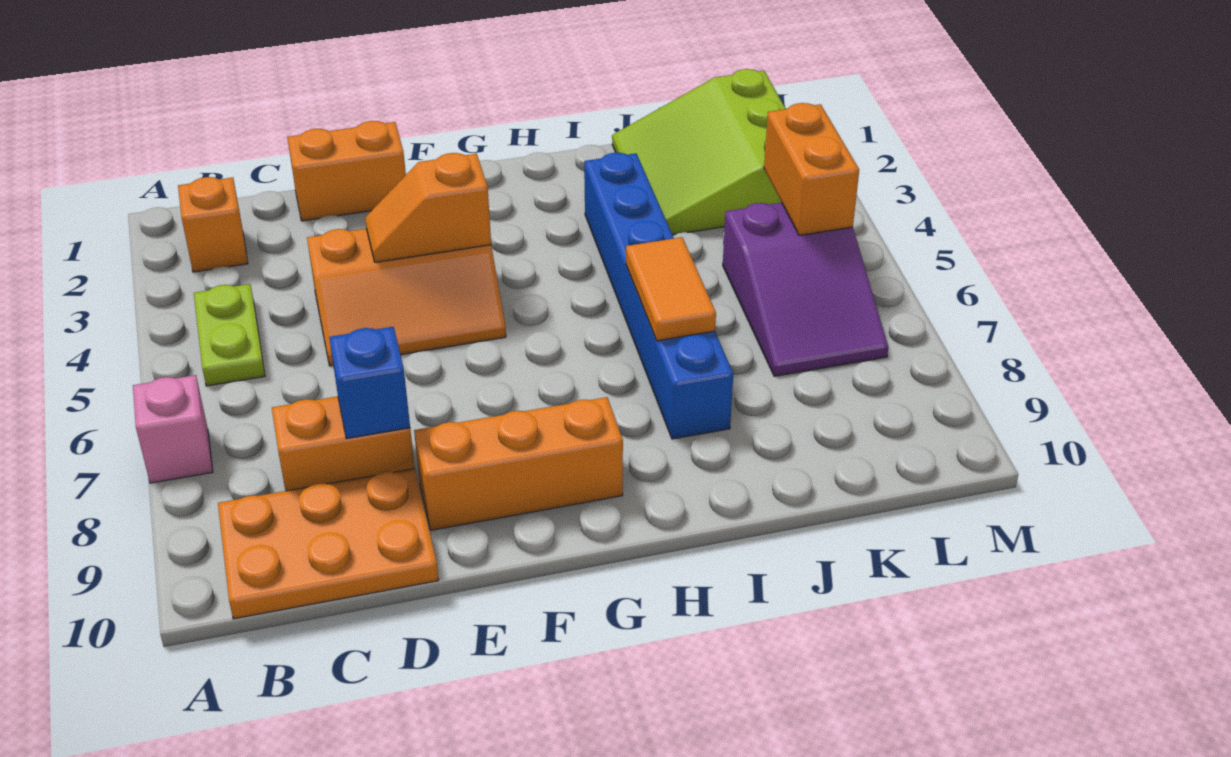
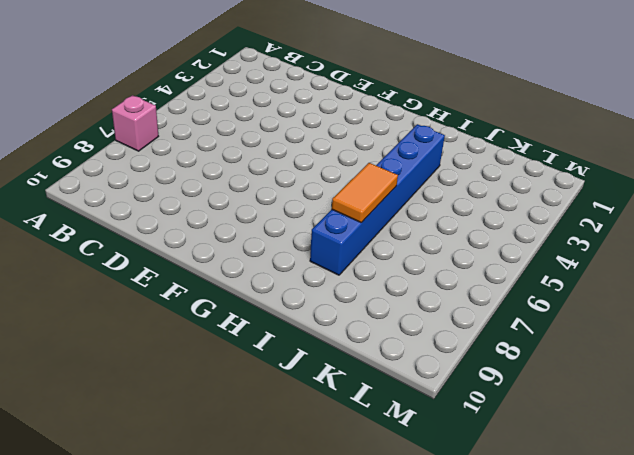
none -> orange 1x1 brick [178,177,248,272]
none -> lime 1x2 plate [194,284,265,386]
none -> orange 2x3 plate [218,469,439,619]

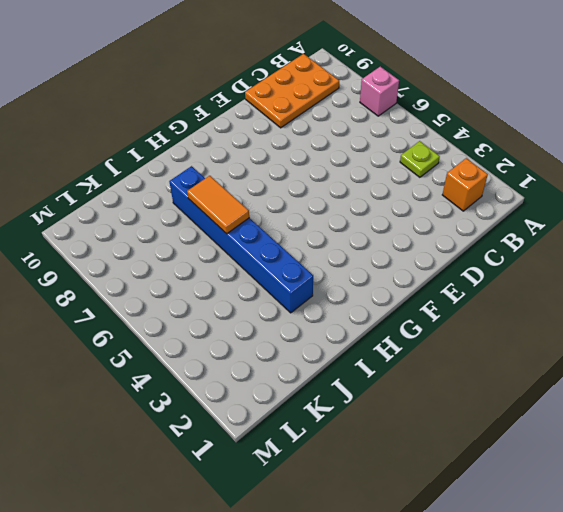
lime 1x1 plate [400,141,440,177] -> lime 1x2 plate [194,284,265,386]
none -> orange 1x2 brick [272,396,415,491]
none -> orange 1x2 brick [287,121,406,221]
none -> orange 2x3 slope [307,229,506,366]

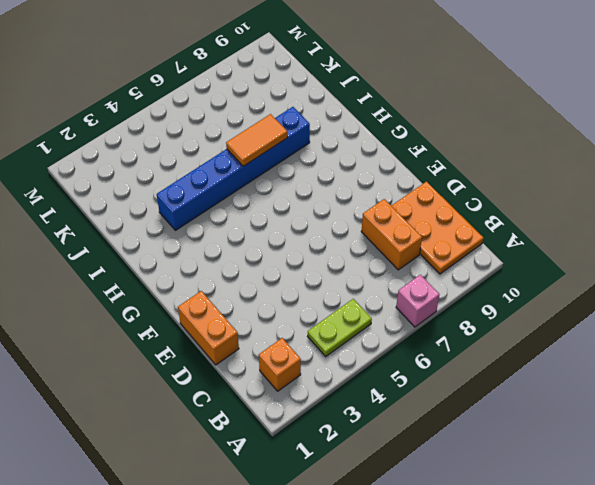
none -> orange 2x3 slope [307,229,506,366]
none -> orange 1x3 brick [414,397,623,530]
none -> lime 3x3 slope [612,69,786,235]

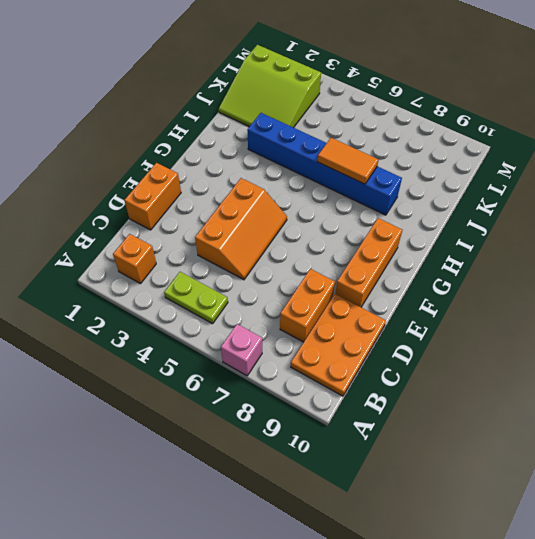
none -> purple 2x3 slope [723,203,888,376]
none -> blue 1x1 brick [329,327,410,439]
none -> orange 1x2 slope [365,153,491,262]

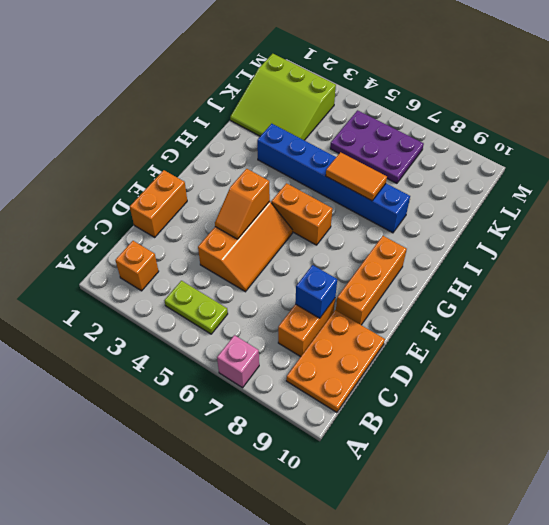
orange 1x2 brick [271,183,332,245] -> orange 1x2 brick moved to [764,103,859,235]
purple 2x3 plate [330,110,424,183] -> purple 2x3 slope [723,203,888,376]

